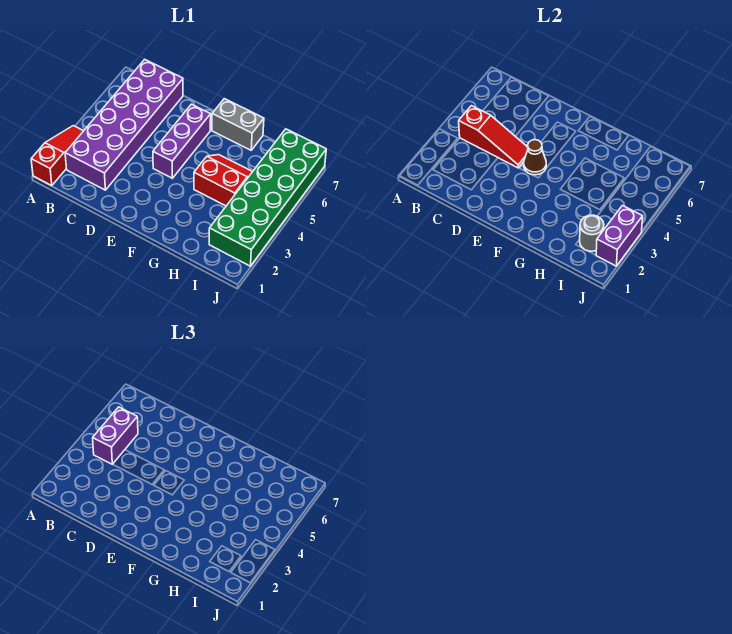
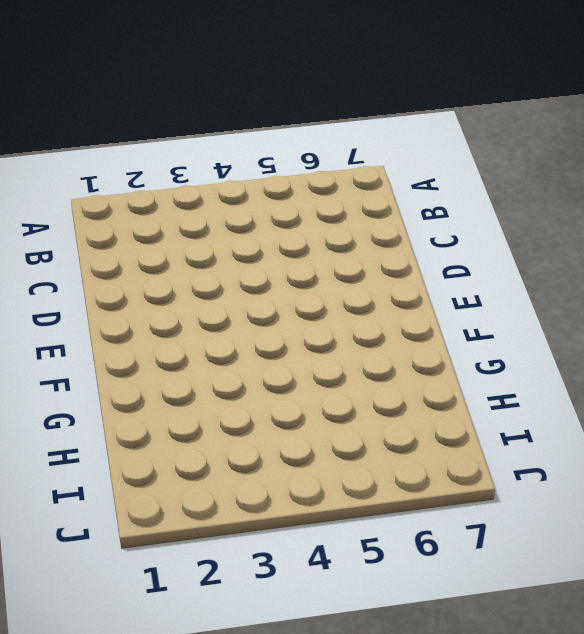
none -> red 1x3 slope [31,126,83,186]
none -> purple 2x6 brick [65,60,183,190]

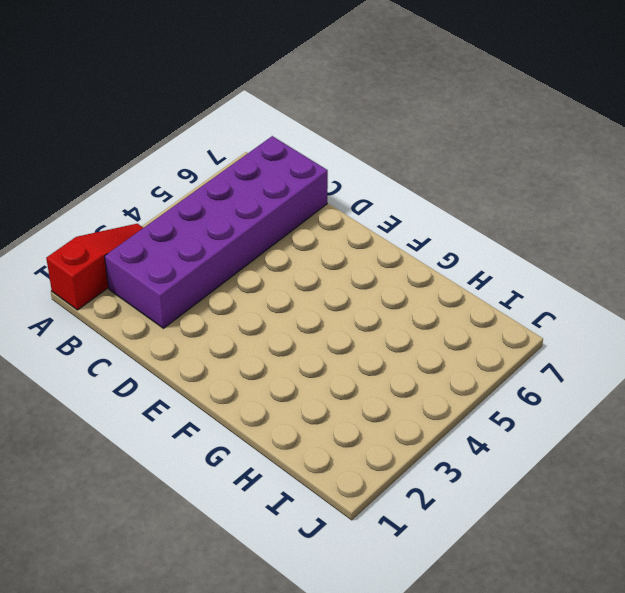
none -> purple 1x3 brick [153,104,211,178]
none -> grey 1x2 brick [212,99,264,150]

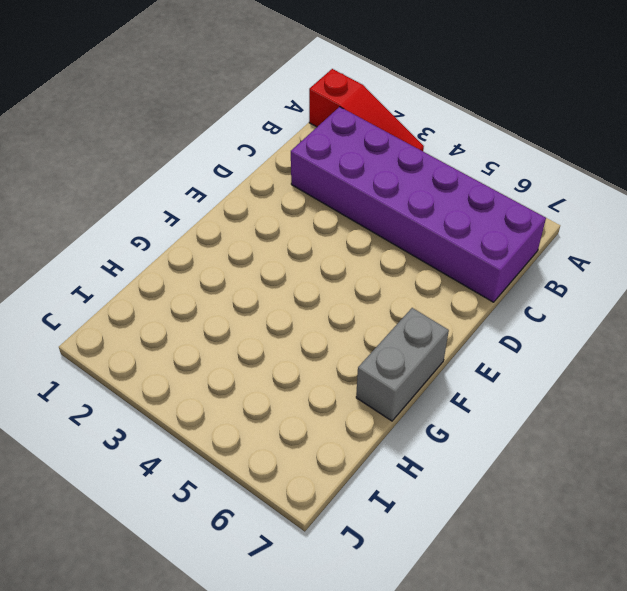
none -> purple 1x3 brick [153,104,211,178]
none -> red 2x2 slope [194,155,252,206]

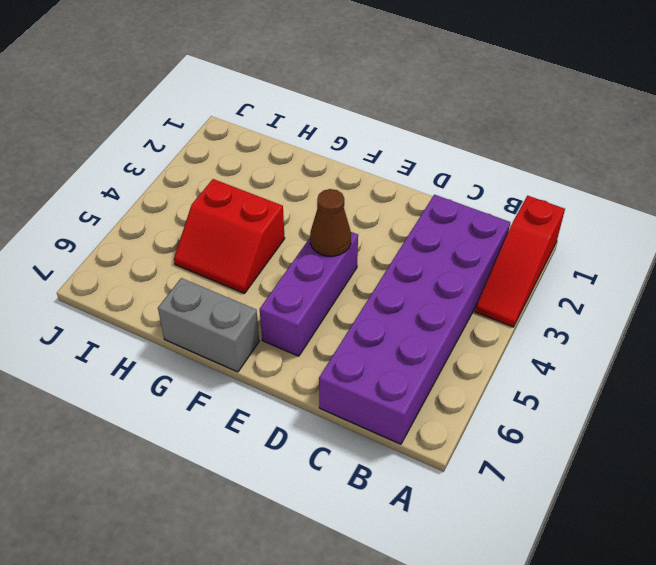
none -> green 2x6 brick [209,129,326,266]
none -> red 1x3 slope [459,106,528,168]

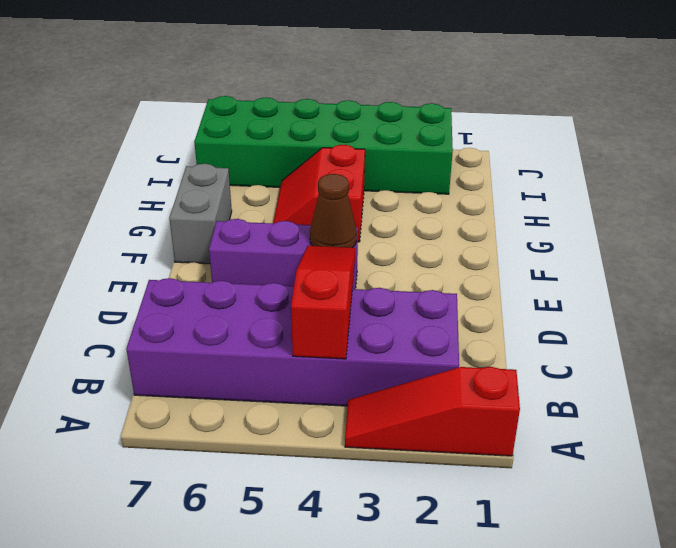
none -> grey 1x1 round brick [580,215,604,251]
none -> purple 1x2 brick [596,206,643,266]

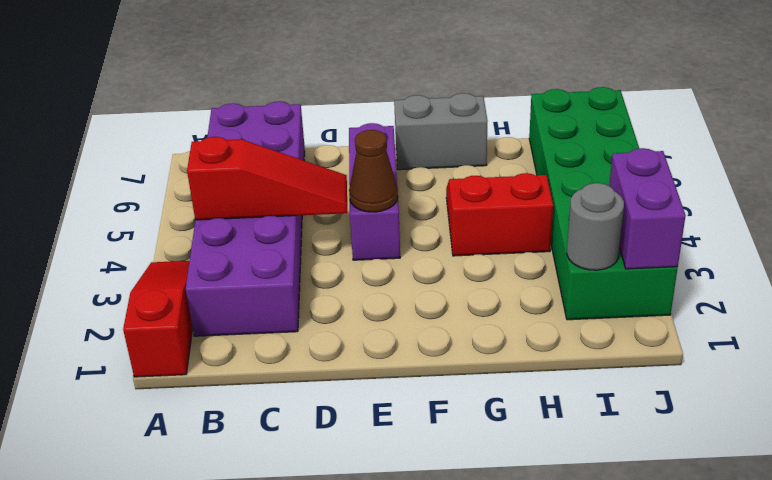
none -> purple 1x2 brick [93,407,138,464]

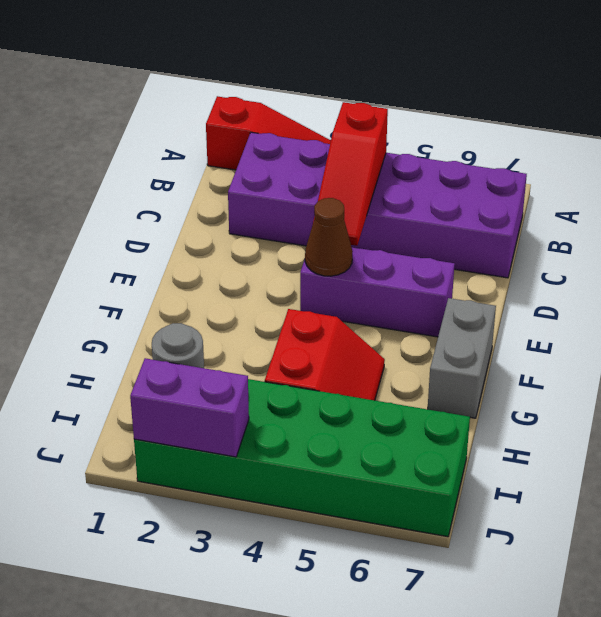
none -> purple 1x2 brick [93,407,138,464]

